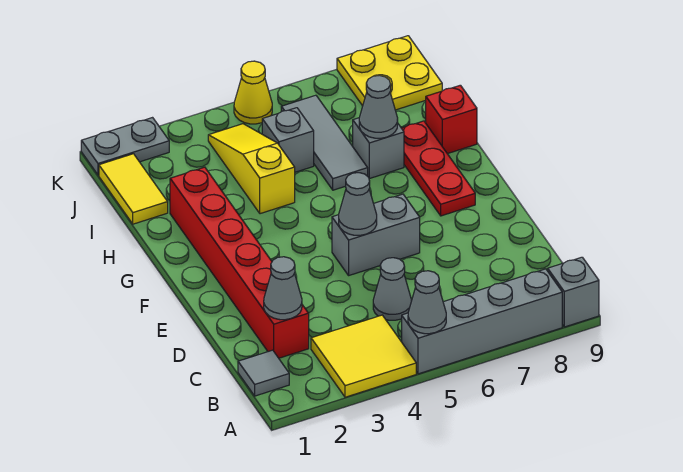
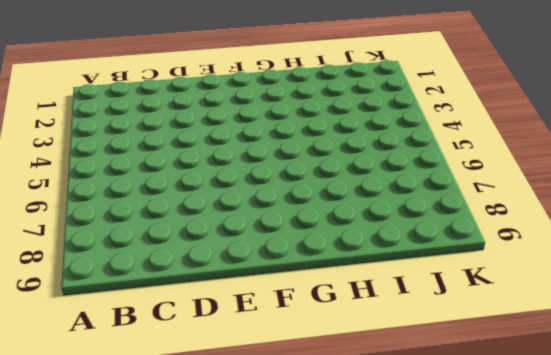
none -> yellow 2x2 tile [311,315,416,397]
none -> grey 1x4 brick [402,269,562,374]
none -> grey 1x1 brick [548,257,599,327]

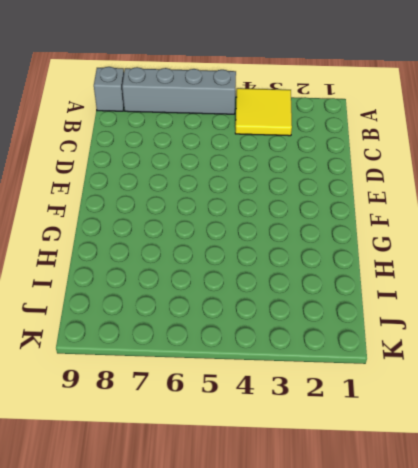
none -> grey 1x1 tile [238,350,289,396]
none -> red 1x6 brick [170,167,309,358]
none -> grey 1x1 cone [373,258,412,320]

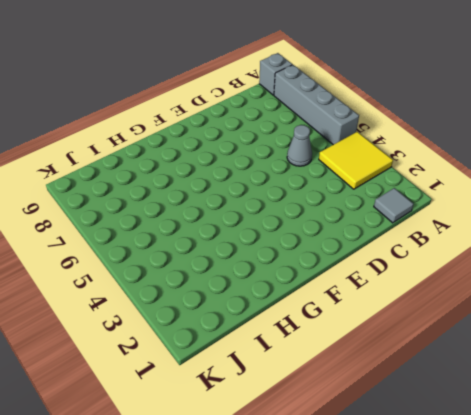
none -> red 1x6 brick [170,167,309,358]
none -> grey 1x2 brick [332,194,420,275]
none -> red 1x3 plate [402,121,475,216]

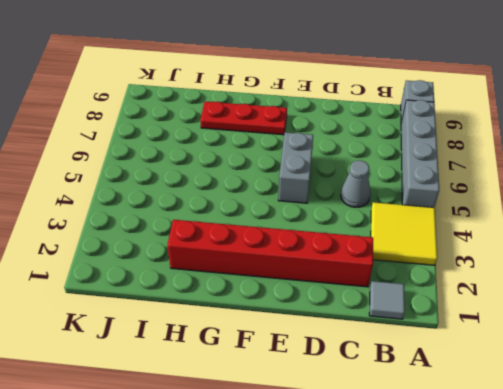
none -> yellow 1x3 slope [208,124,295,214]
none -> grey 1x3 tile [281,95,368,190]
none -> grey 1x1 brick [353,118,404,179]

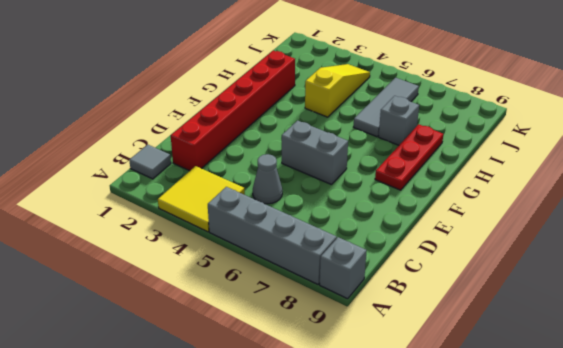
none -> red 1x1 brick [426,85,477,154]
none -> yellow 1x2 tile [99,154,168,224]
none -> grey 1x1 brick [262,108,314,172]

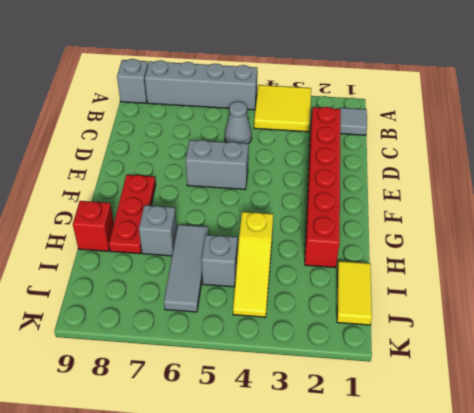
none -> yellow 2x2 plate [337,36,442,110]
none -> grey 1x2 plate [81,118,169,175]
none -> yellow 1x1 cone [234,61,272,124]

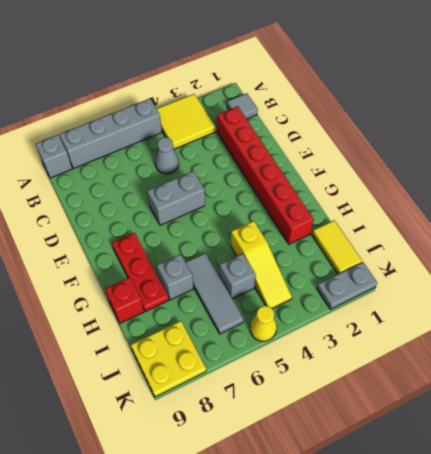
none -> grey 1x1 cone [408,271,446,334]
none -> grey 1x1 cone [264,257,302,320]
none -> grey 1x1 cone [339,173,377,235]

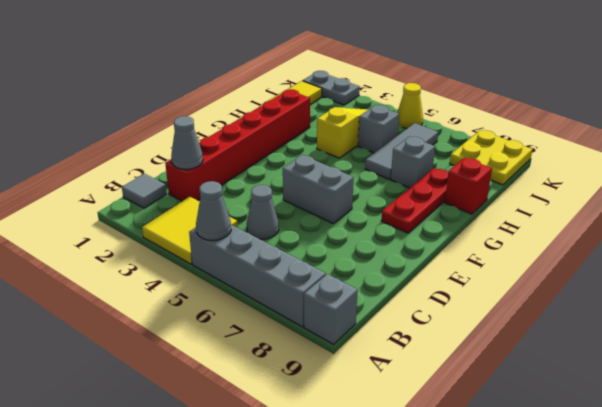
none -> grey 1x1 cone [339,173,377,235]
none -> grey 1x1 cone [359,75,398,138]

